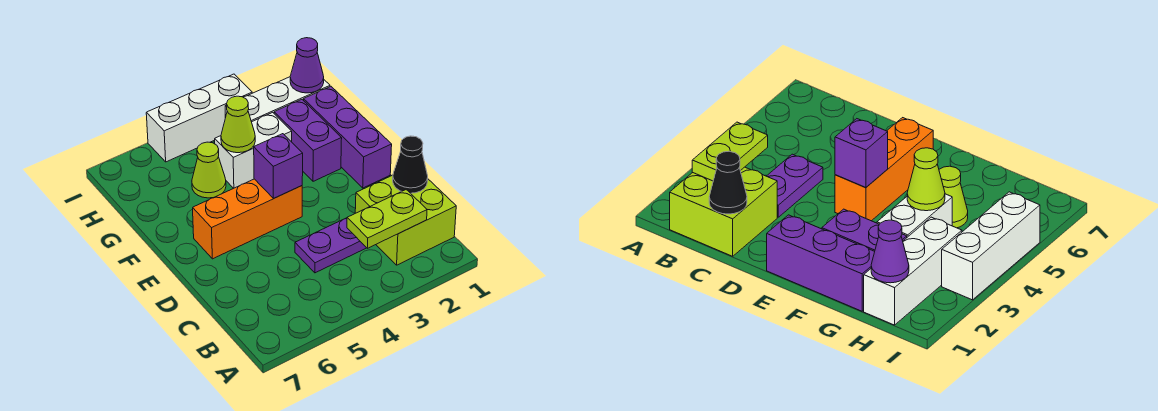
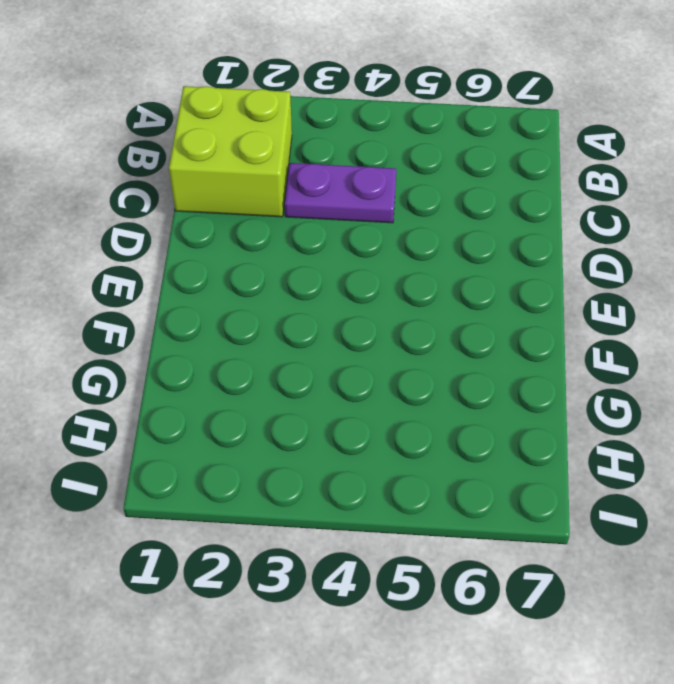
none -> purple 1x3 brick [304,87,392,188]
none -> orange 1x3 brick [193,179,302,259]
none -> purple 1x2 brick [274,100,342,181]

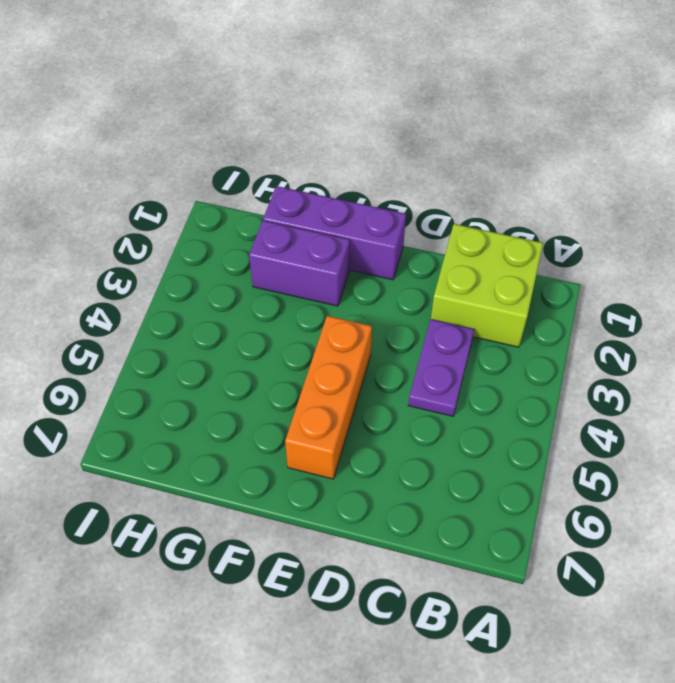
none -> white 1x2 brick [215,112,292,188]
none -> lime 1x1 cone [192,142,226,198]
none -> white 1x3 brick [225,77,330,122]

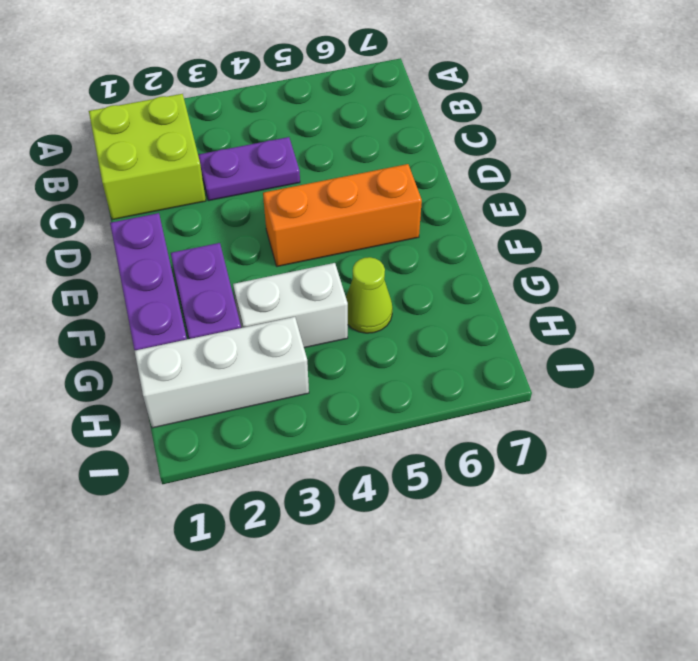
none -> white 1x3 brick [146,74,252,162]
none -> lime 1x2 plate [347,190,427,248]
none -> black 1x1 cone [393,136,428,193]

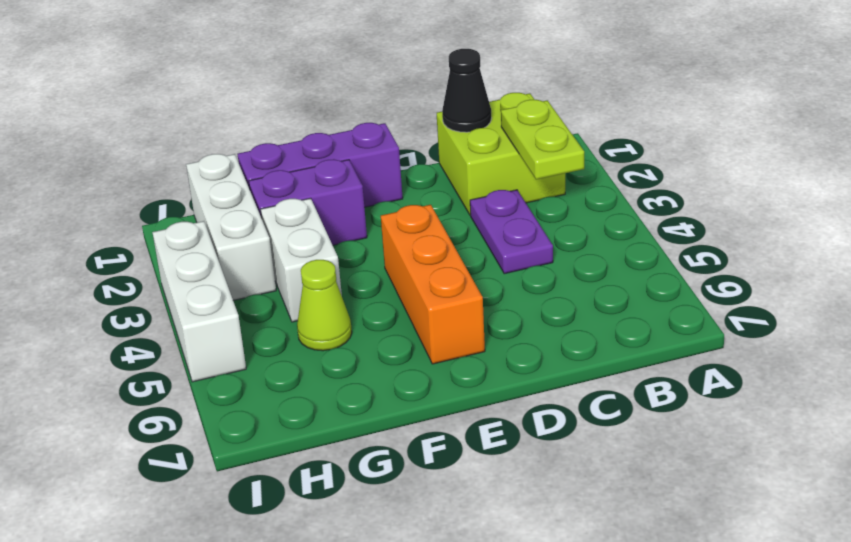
none -> purple 1x1 brick [254,134,303,198]
none -> lime 1x1 cone [221,96,255,153]
none -> purple 1x1 cone [290,38,324,93]

